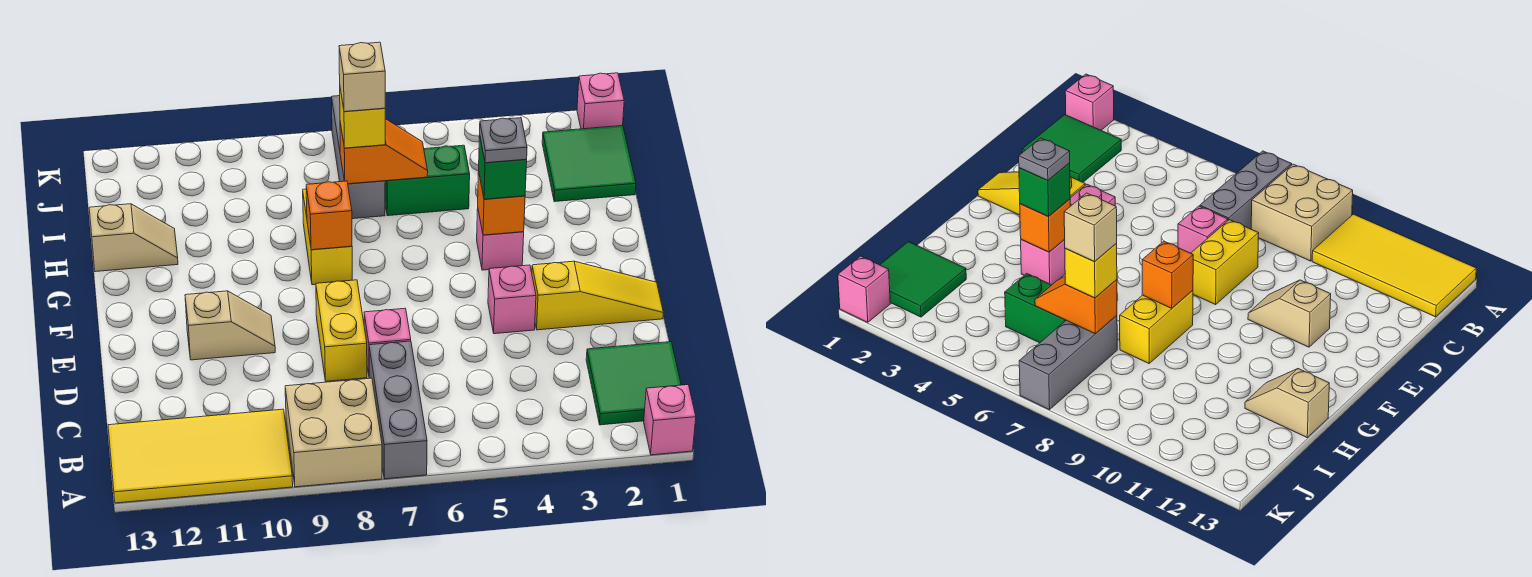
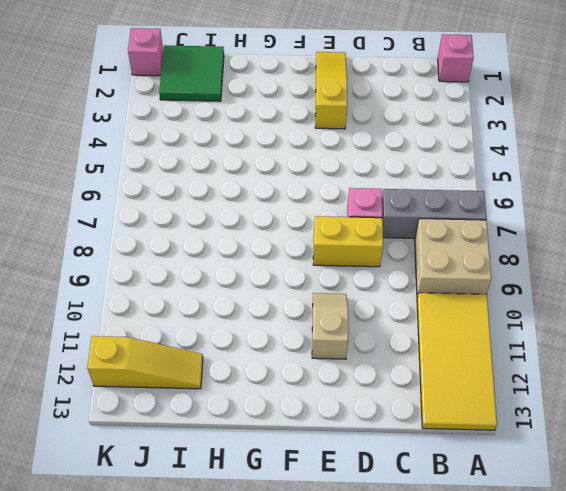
yellow 1x3 slope [87,336,203,389] -> none
none -> green 2x2 tile [586,342,681,425]
none -> pink 1x1 brick [488,265,536,334]
none -> pink 1x1 brick [477,209,524,270]

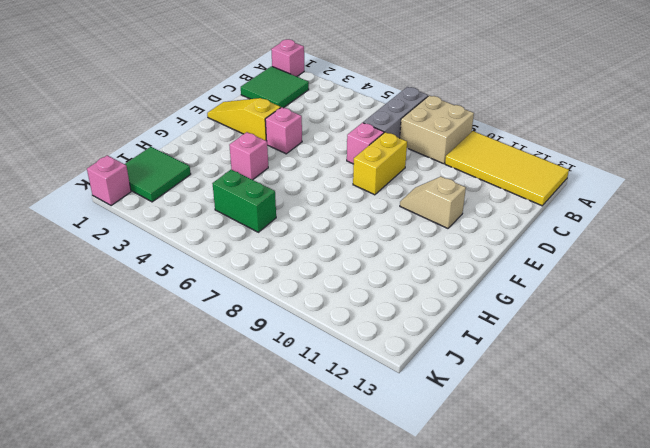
none -> yellow 1x2 brick [303,189,352,285]
none -> tan 1x2 slope [89,204,178,272]
none -> grey 1x3 brick [332,96,385,219]

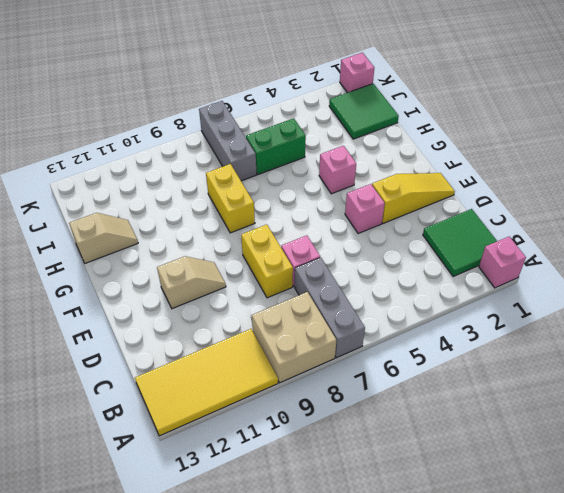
none -> orange 1x1 brick [478,172,525,235]
none -> orange 1x1 brick [306,181,352,250]
none -> orange 1x2 slope [340,119,428,184]

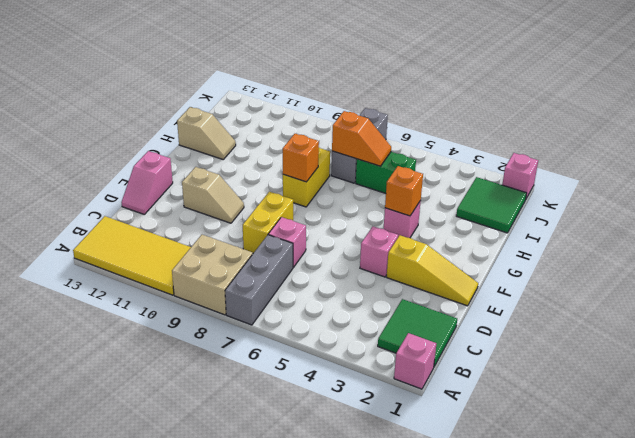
pink 1x2 slope [122,151,173,214] -> none
none -> green 1x1 brick [479,135,527,199]
none -> yellow 1x1 brick [340,89,385,148]
none -> grey 1x1 plate [480,118,527,163]

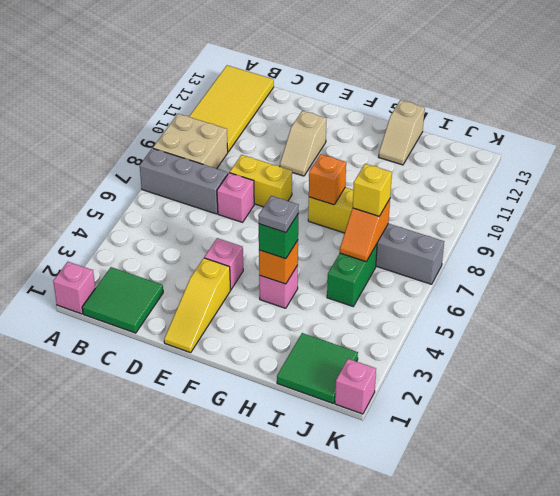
none -> tan 1x1 brick [339,42,385,112]

